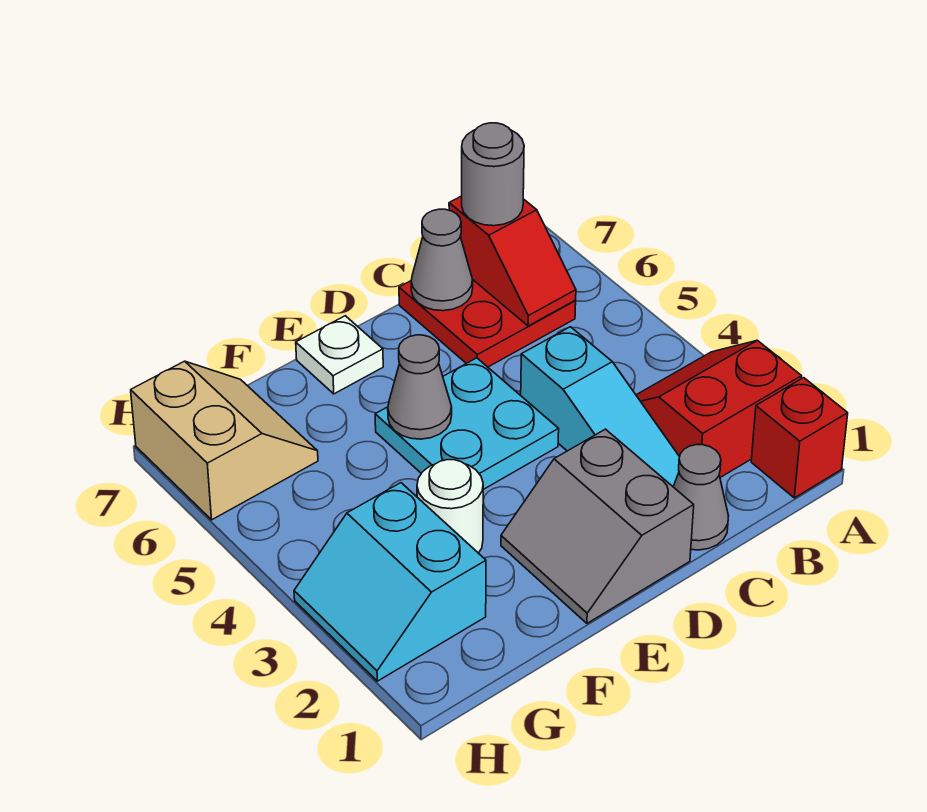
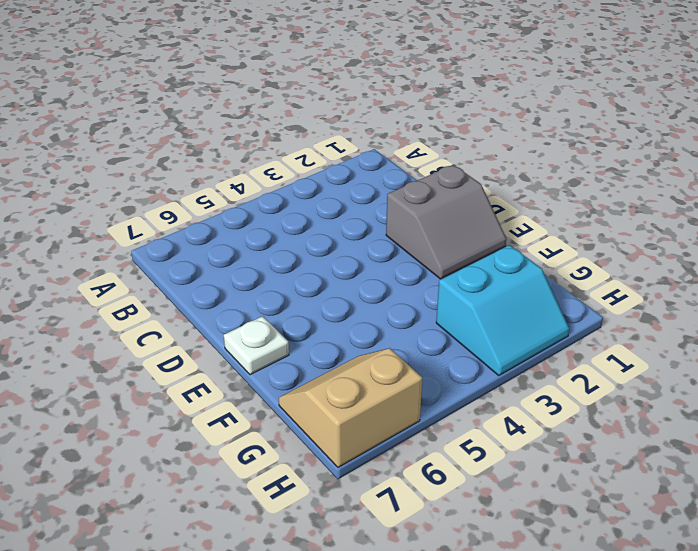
none -> red 1x1 brick [751,378,848,498]
none -> red 2x2 slope [636,340,802,477]
none -> red 2x2 plate [399,280,576,367]

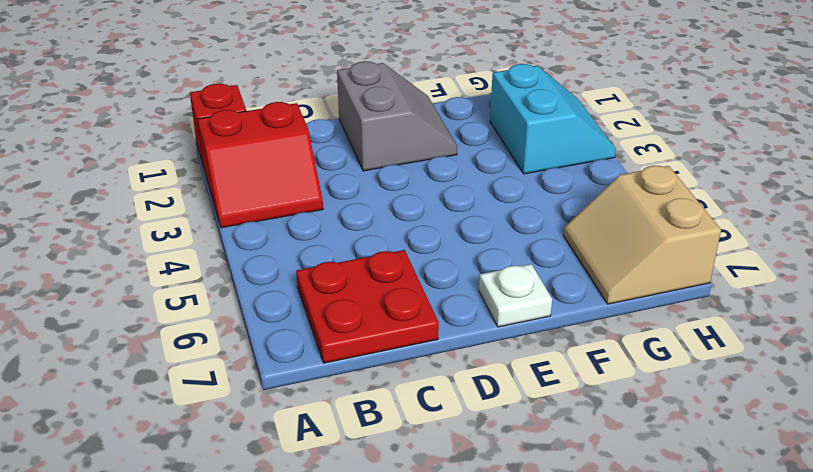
none -> grey 1x1 cone [673,445,729,550]
none -> cyan 1x3 slope [521,327,679,486]
none -> cyan 2x2 plate [375,358,559,490]

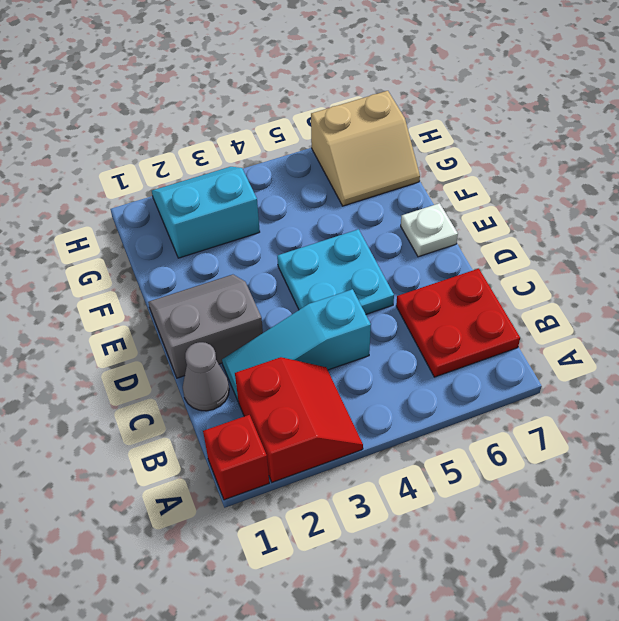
none -> white 1x1 round brick [417,460,483,553]
none -> red 1x2 slope [449,196,576,326]
none -> grey 1x1 cone [411,209,473,311]

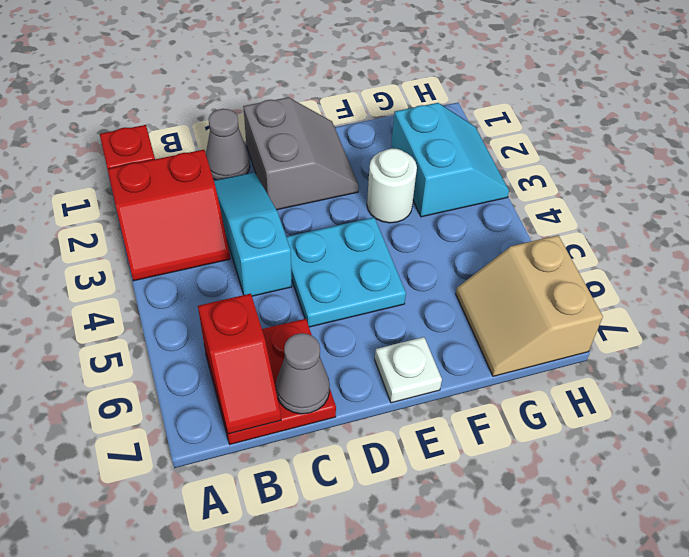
red 1x2 slope [198,294,281,434] -> red 1x2 slope turned to [449,196,576,326]
none -> grey 1x1 cone [388,335,452,439]
none -> grey 1x1 round brick [462,123,524,226]

